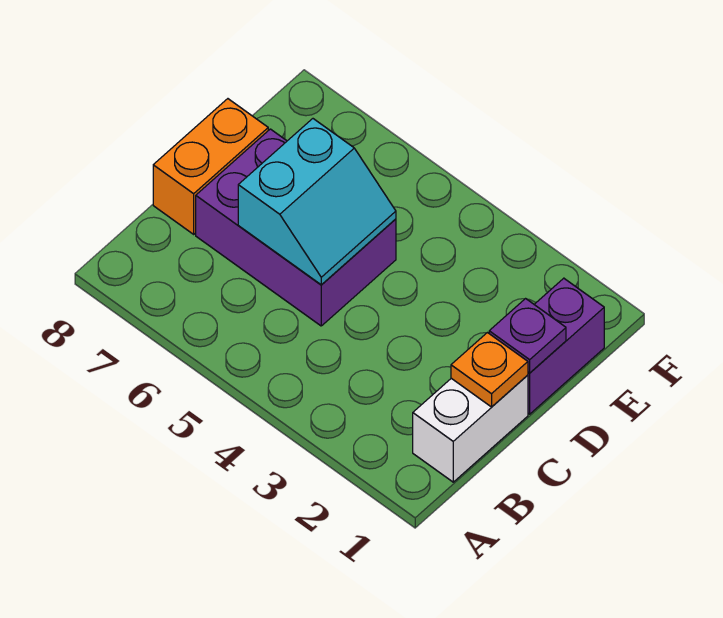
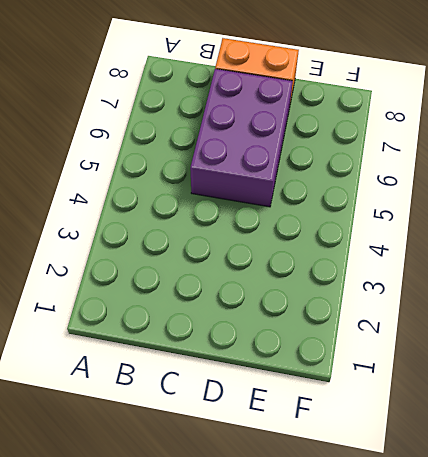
none -> white 1x2 brick [413,375,528,482]
none -> purple 1x2 brick [528,278,604,414]

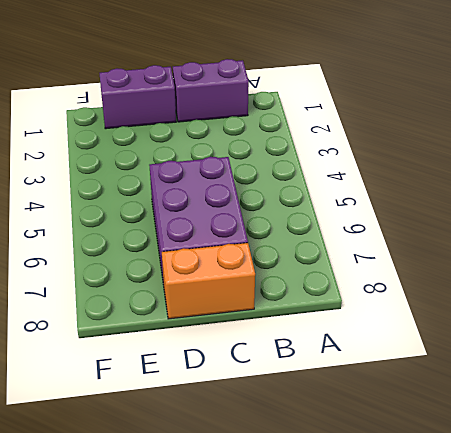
purple 1x2 brick [173,59,249,122] -> white 1x2 brick [413,375,528,482]
none -> orange 1x1 plate [451,333,528,407]
none -> cyan 2x2 slope [238,119,396,285]

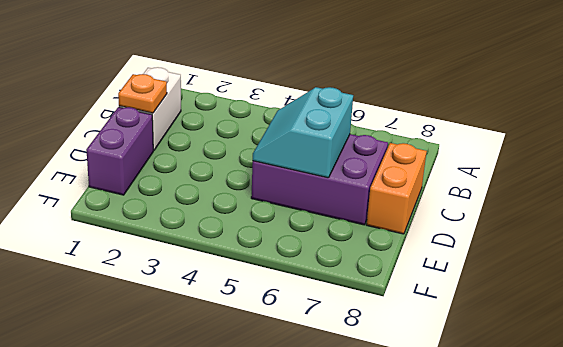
none -> purple 1x1 plate [489,299,566,373]

